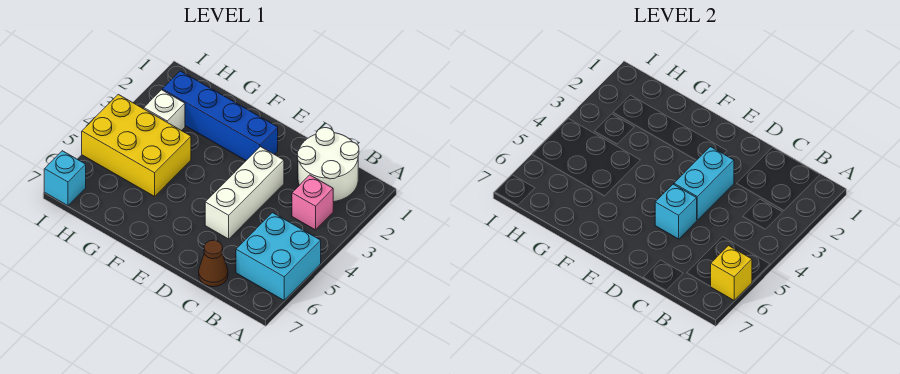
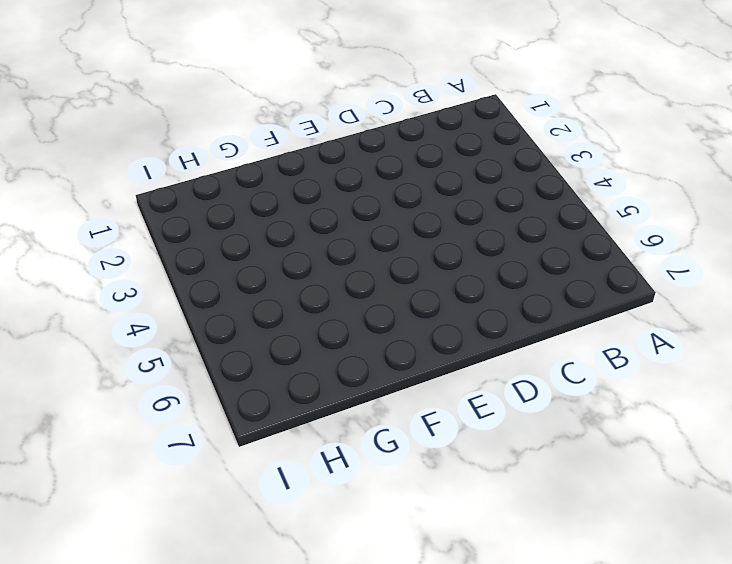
none -> cyan 2x2 brick [236,213,321,300]
none -> white 2x2 round brick [297,128,359,202]
none -> pink 1x1 brick [292,175,333,230]

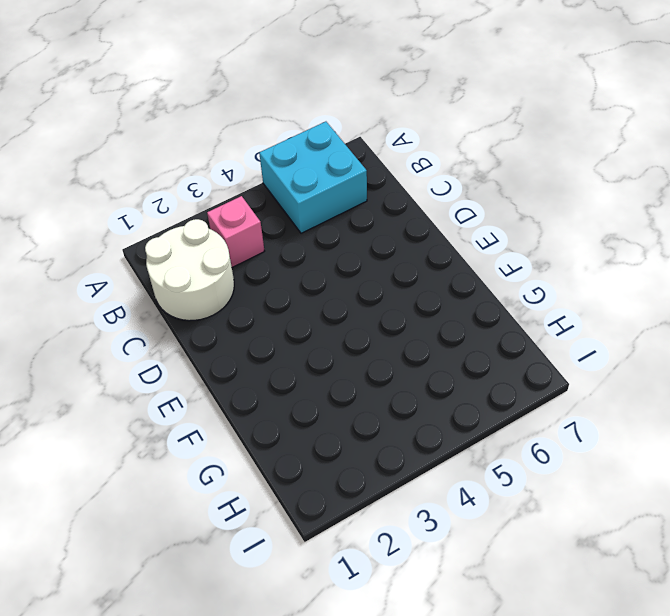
none -> brown 1x1 cone [199,240,228,287]
none -> white 1x3 brick [205,147,284,239]
none -> blue 1x4 brick [162,71,278,160]

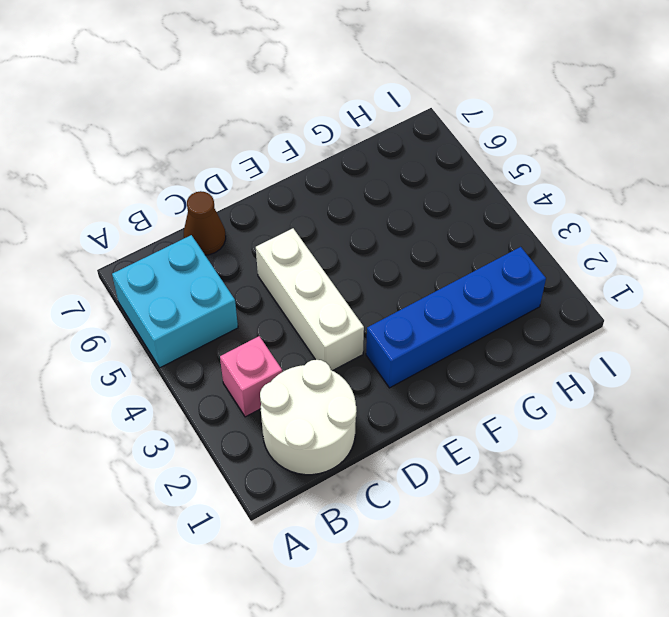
none -> yellow 2x3 brick [82,94,191,196]
none -> white 1x1 brick [144,90,185,131]
none -> cyan 1x1 brick [44,151,86,206]

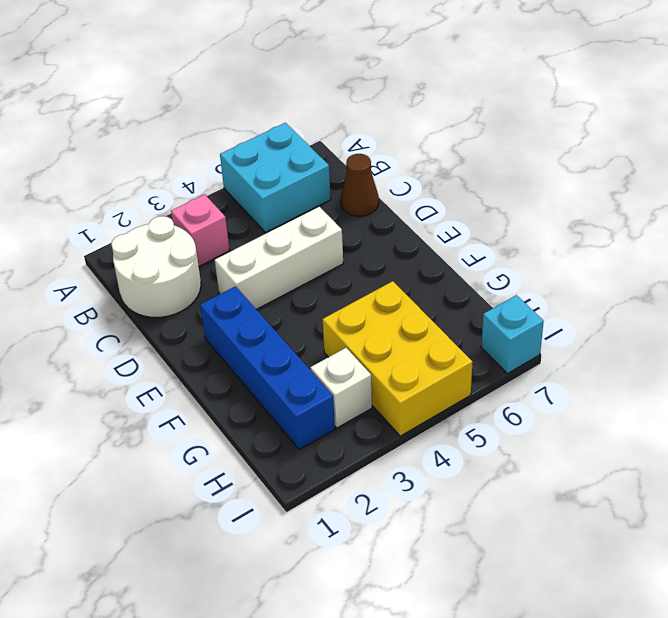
none -> yellow 1x1 brick [710,246,752,300]
none -> cyan 1x2 brick [674,147,734,220]
none -> cyan 1x1 brick [655,184,697,239]

